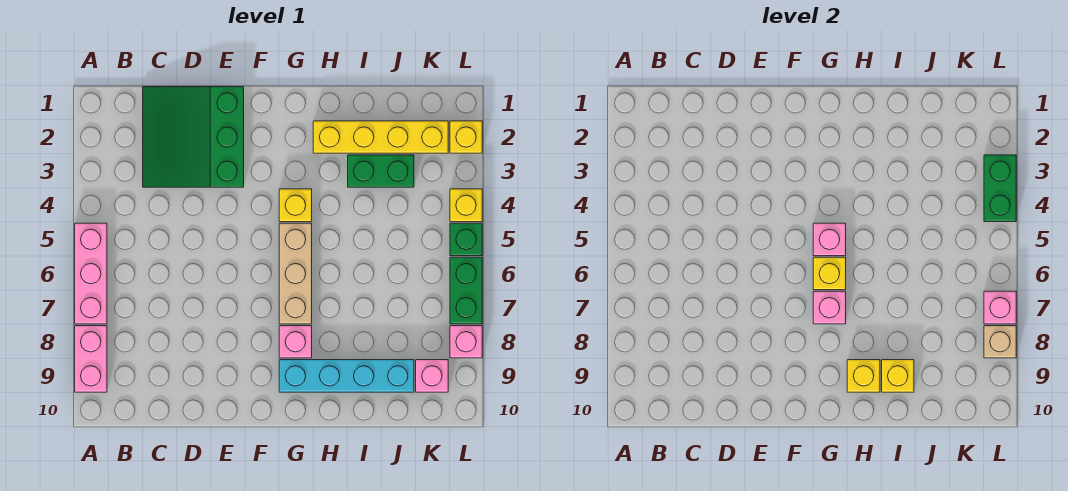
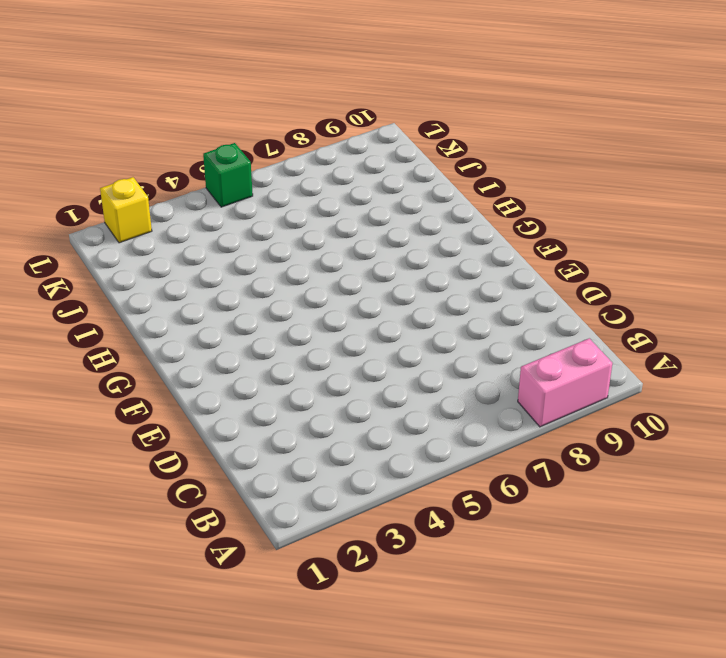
none -> pink 1x3 brick [75,223,107,324]
none -> green 3x3 slope [143,87,244,187]
none -> yellow 1x1 brick [279,189,312,222]

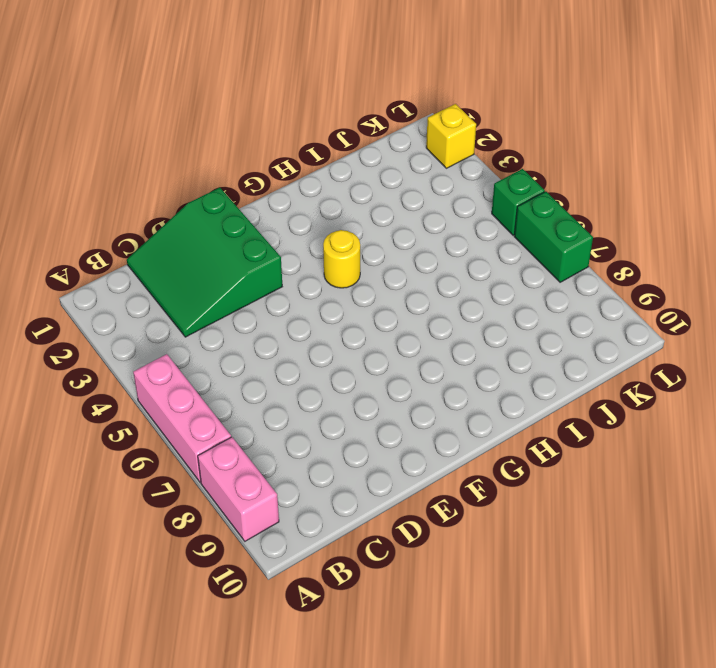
yellow 1x1 round brick [323,230,360,288] -> yellow 1x1 brick [279,189,312,222]
none -> tan 1x3 brick [279,223,312,324]
none -> pink 1x1 brick [279,326,312,358]
none -> cyan 1x4 brick [279,360,414,392]

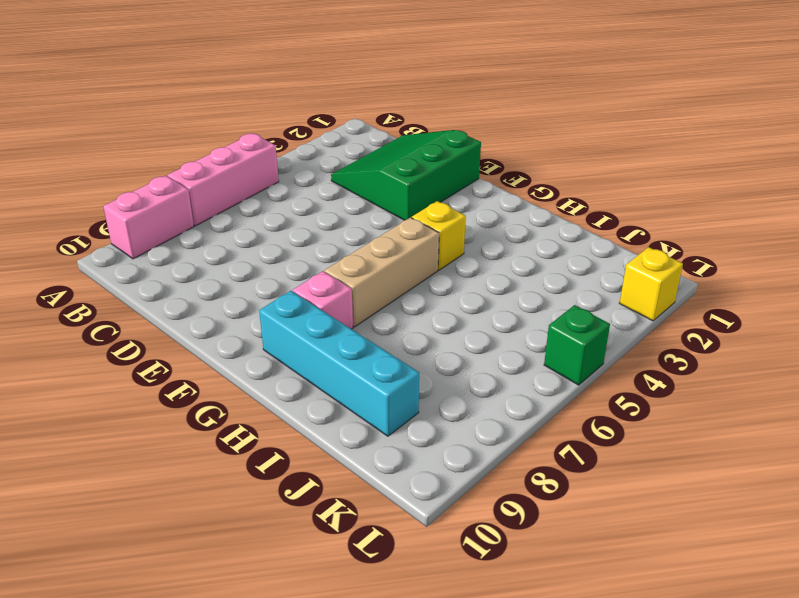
none -> yellow 1x4 brick [313,121,448,153]
none -> green 1x2 brick [348,155,414,187]
none -> pink 1x1 brick [416,360,448,392]

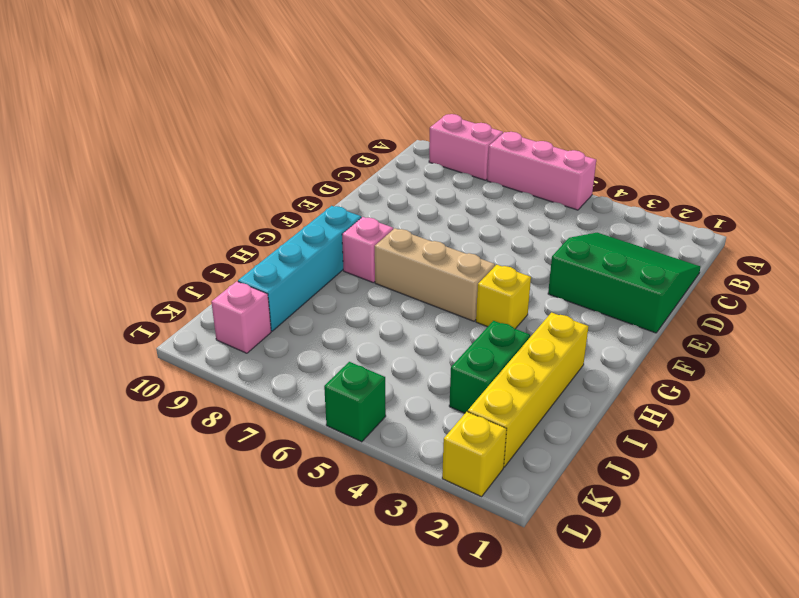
none -> yellow 1x1 brick [450,189,482,222]
none -> green 1x2 brick [450,257,482,324]
none -> pink 1x1 brick [450,326,482,358]

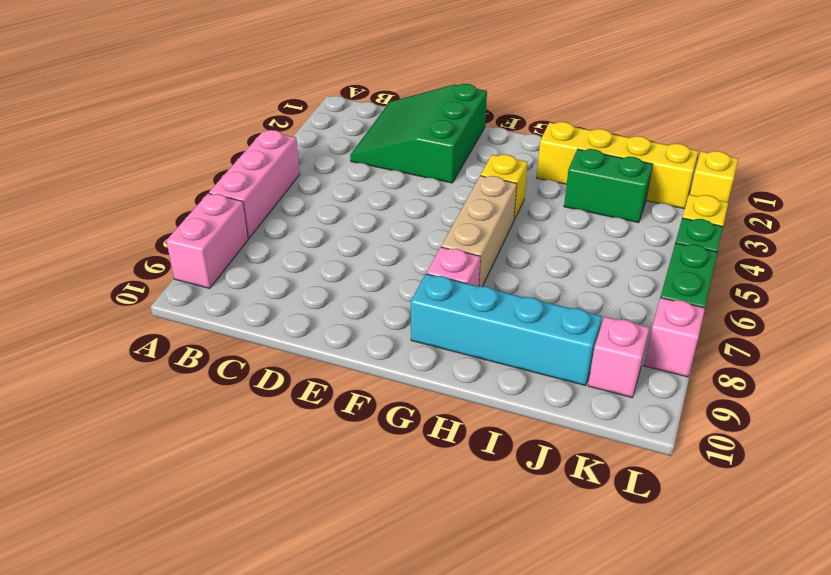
none -> pink 1x1 brick [813,223,846,256]
none -> yellow 1x1 brick [813,257,846,290]
none -> pink 1x1 brick [813,291,846,324]

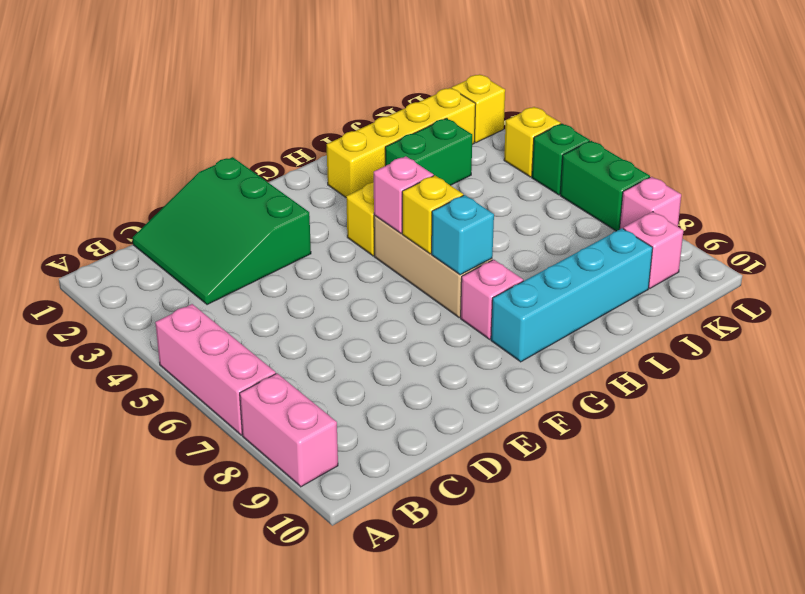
cyan 1x1 brick [432,195,494,275] -> pink 1x1 brick [813,291,846,324]
none -> yellow 1x1 brick [847,360,880,392]
none -> yellow 1x1 brick [882,360,914,392]
none -> green 1x2 brick [984,155,1016,222]

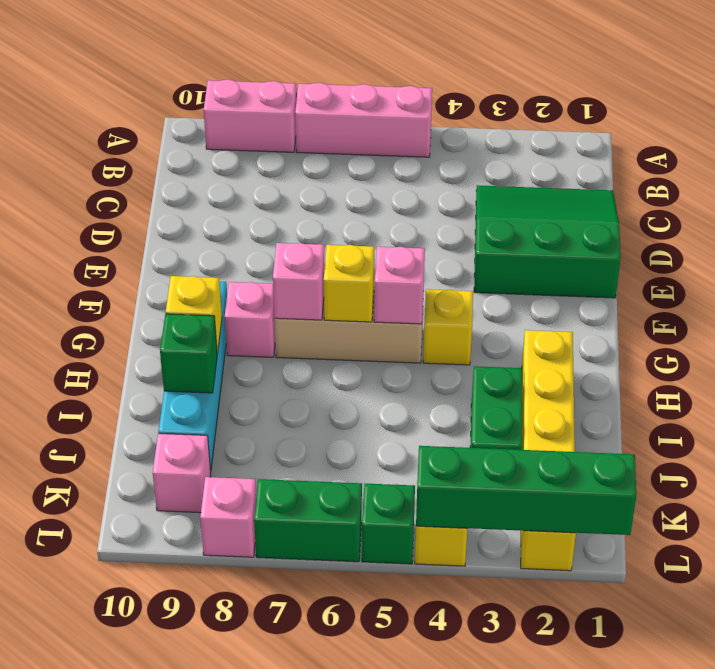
green 1x1 brick [160,314,217,393] -> yellow 1x1 brick [882,360,914,392]
green 1x4 brick [416,446,636,535] -> green 1x2 brick [984,155,1016,222]
none -> pink 1x1 brick [984,291,1016,324]
none -> tan 1x1 brick [984,326,1016,358]

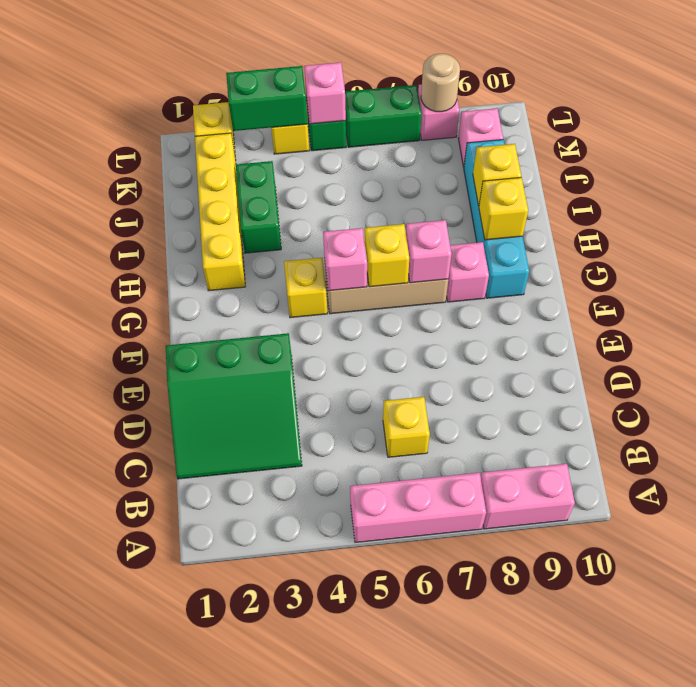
yellow 1x1 brick [383,397,430,457] -> none
pink 1x1 brick [304,62,346,124] -> pink 1x1 brick moved to [984,291,1016,324]
tan 1x1 round brick [421,54,460,112] -> tan 1x1 brick [984,326,1016,358]

